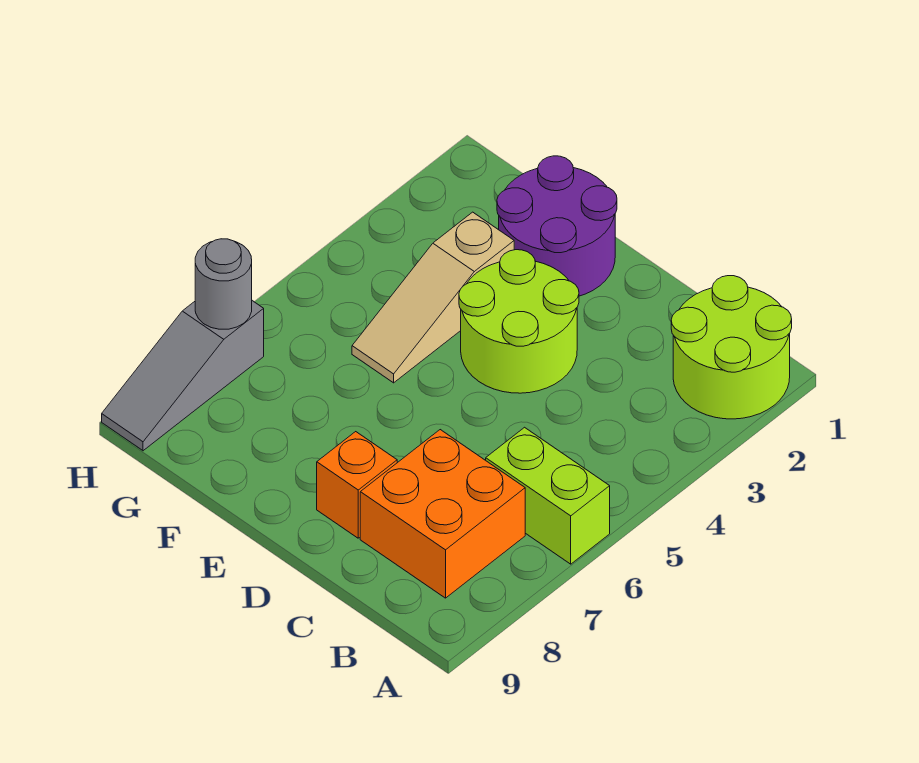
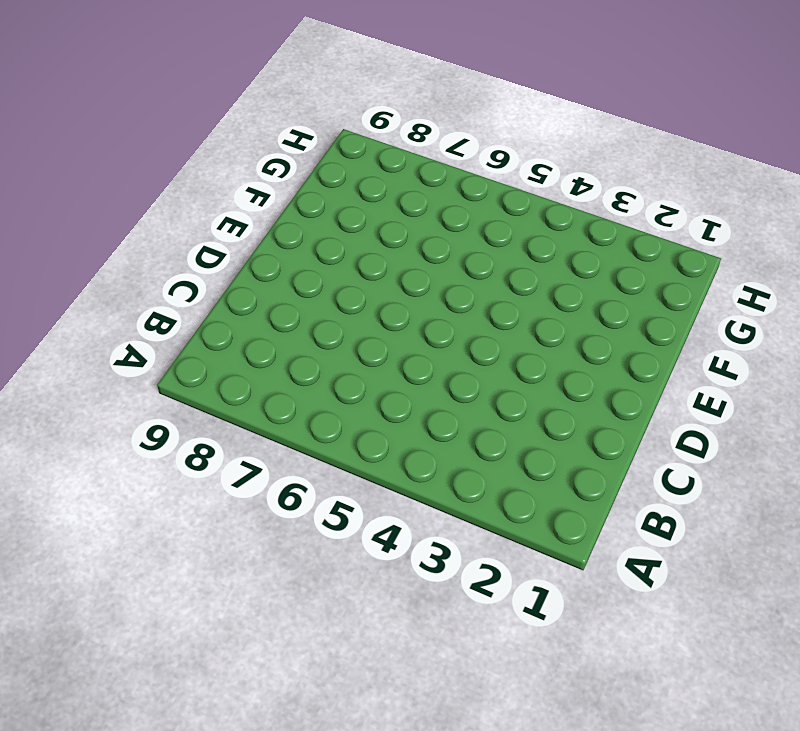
none -> lime 2x2 round brick [671,276,792,419]
none -> lime 1x2 brick [486,427,610,564]

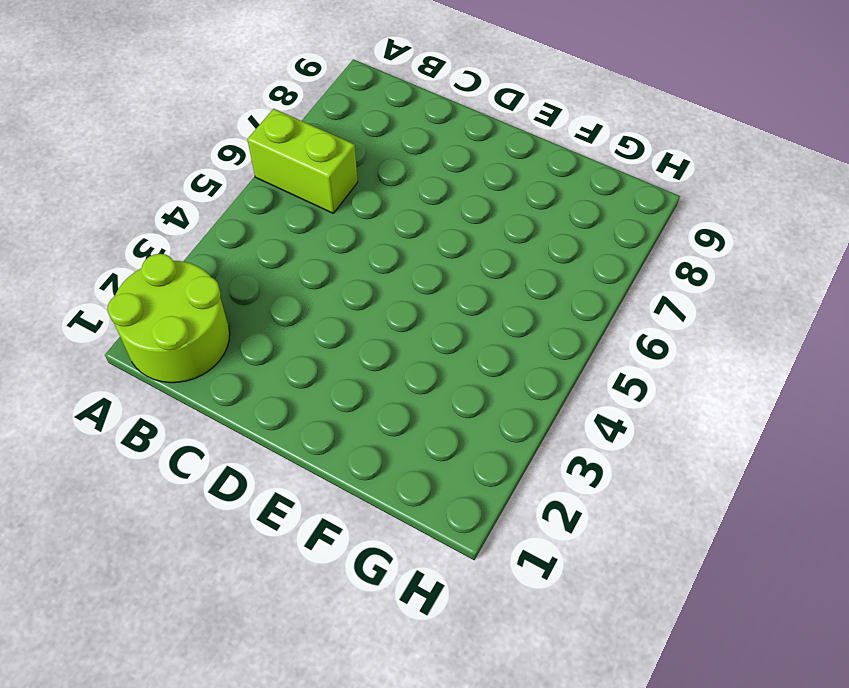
none -> orange 2x2 brick [360,430,525,598]
none -> lime 2x2 round brick [459,250,579,393]

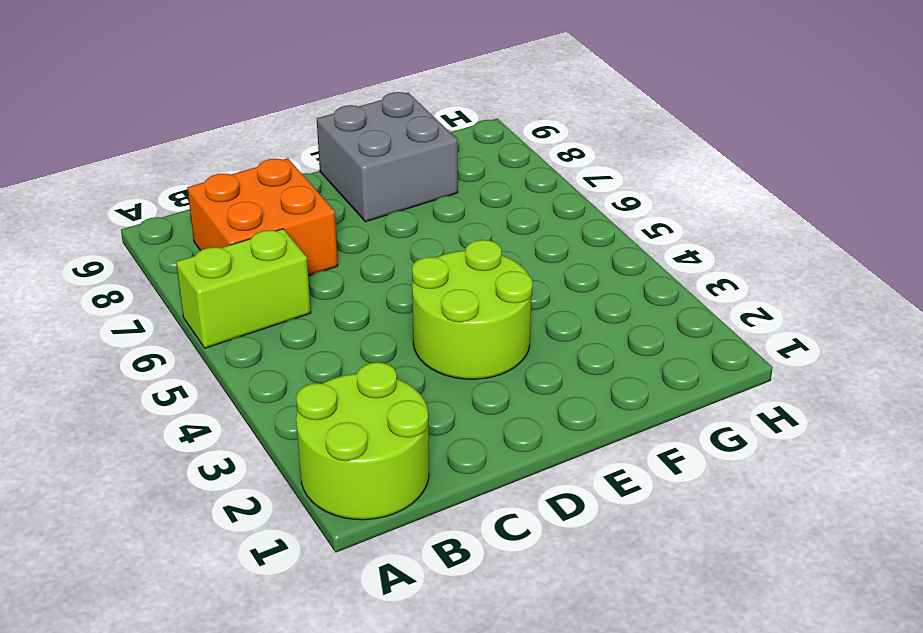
grey 2x2 brick [317,92,458,222] -> none
none -> orange 1x1 brick [317,432,397,538]
none -> purple 2x2 round brick [497,156,617,296]

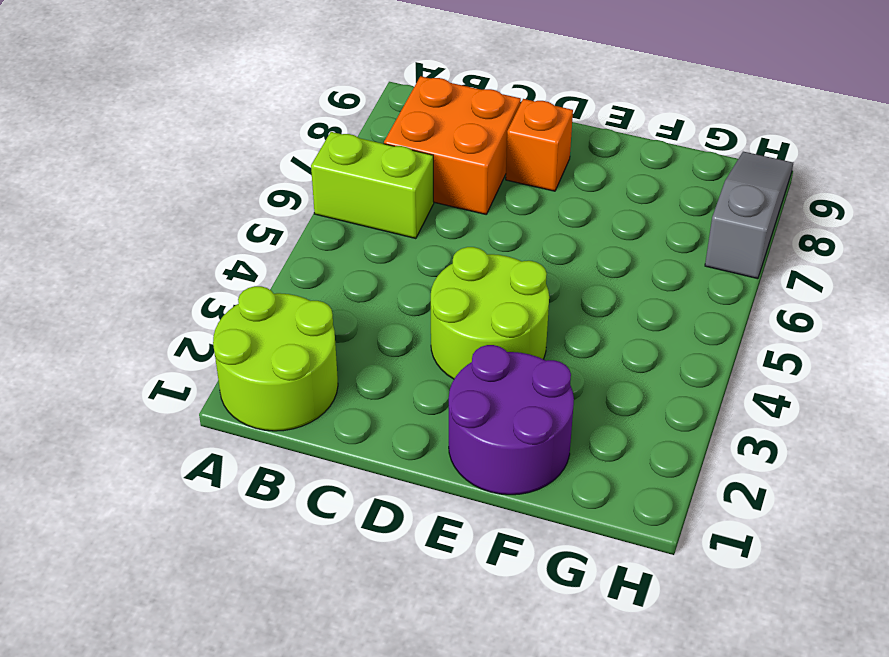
none -> tan 1x3 slope [352,212,514,383]
none -> grey 1x1 round brick [195,239,252,329]

